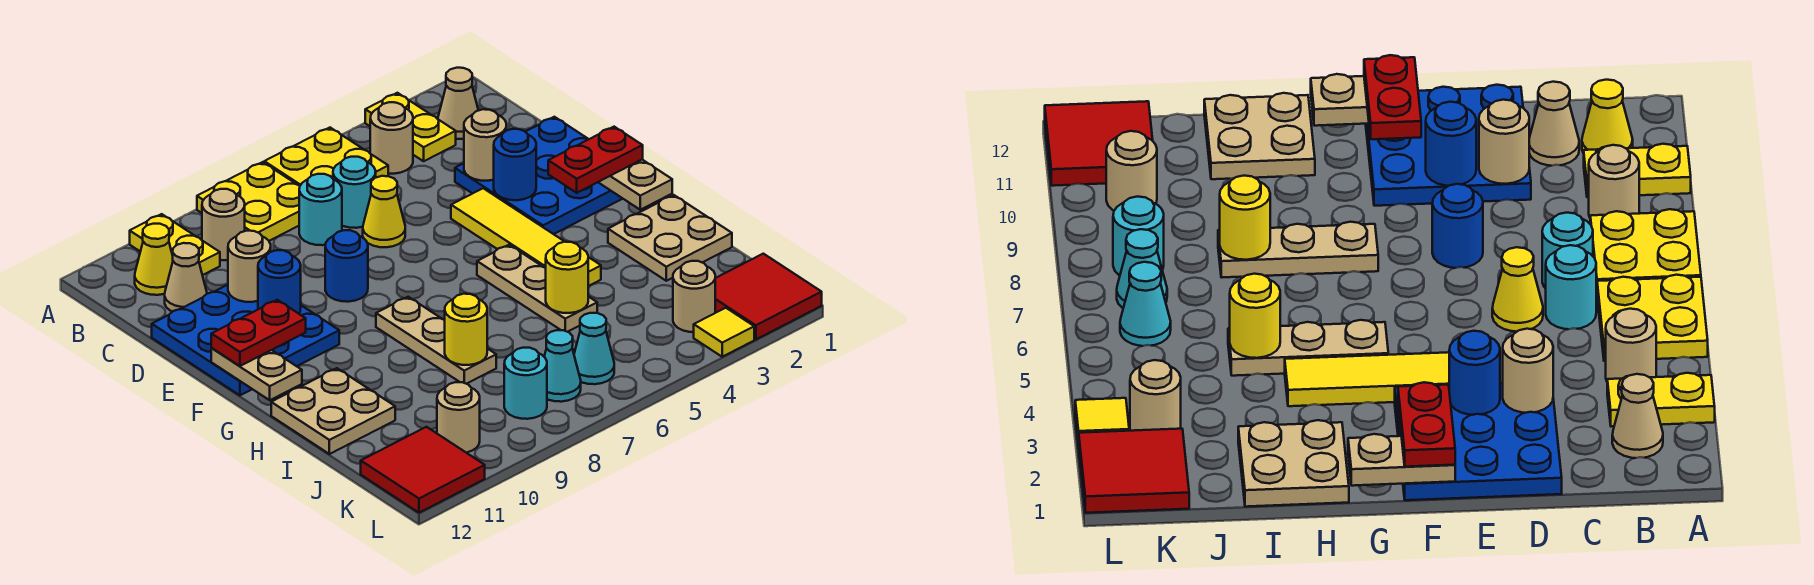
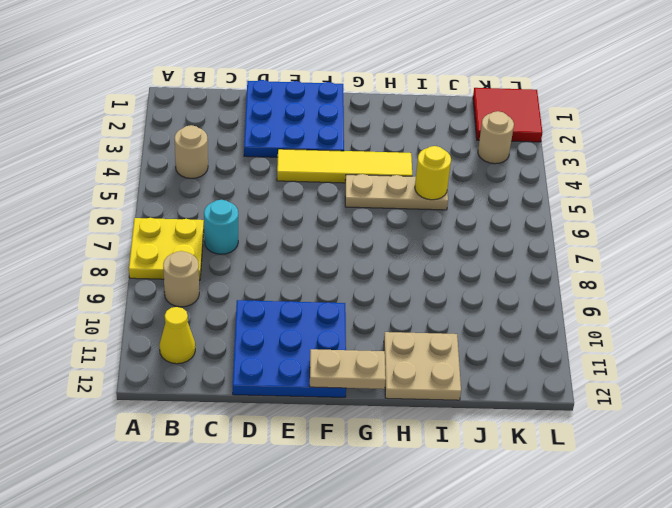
none -> yellow 1x2 plate [365,93,456,161]
none -> yellow 2x2 plate [264,128,388,186]
none -> yellow 1x2 plate [130,214,220,275]
none -> tan 1x1 cone [438,68,478,139]

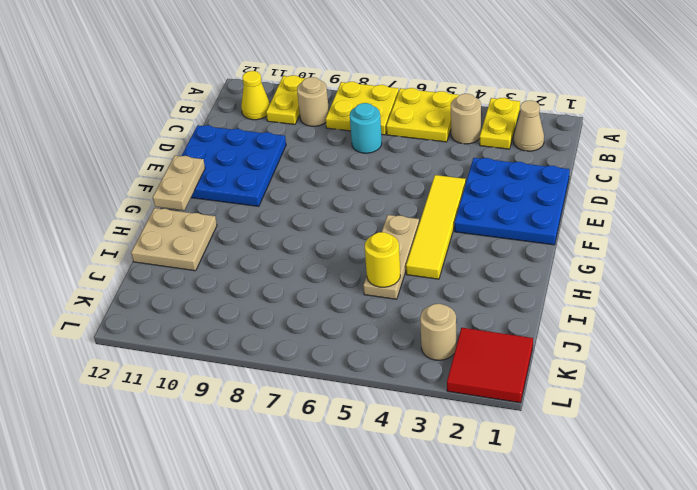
none -> cyan 1x1 round brick [333,157,376,228]
none -> tan 1x1 cone [165,243,207,312]
none -> yellow 1x1 cone [363,176,405,247]
none -> blue 1x1 round brick [325,230,368,302]

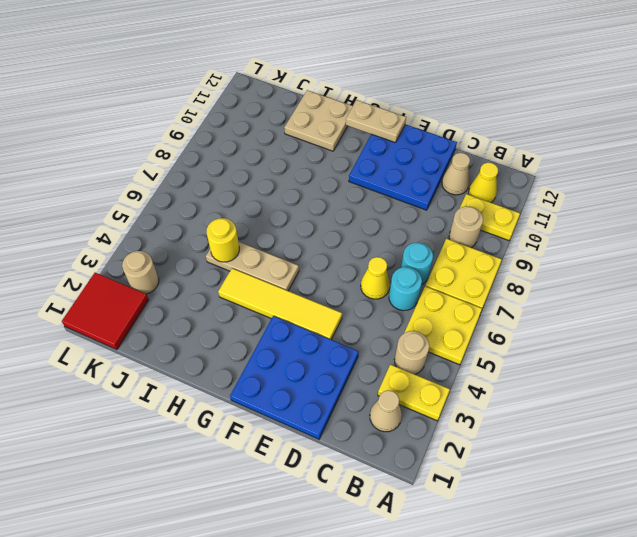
none -> blue 1x1 round brick [325,230,368,302]
none -> tan 1x3 plate [376,297,496,384]
none -> tan 2x2 plate [608,195,732,281]
none -> cyan 1x1 cone [574,313,614,384]

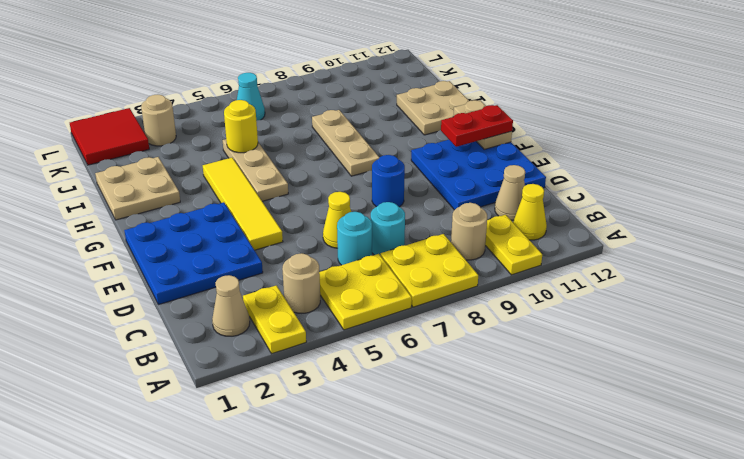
none -> cyan 1x1 cone [544,330,581,402]
none -> cyan 1x1 round brick [504,348,547,419]
none -> tan 1x1 round brick [437,382,480,453]
none -> red 2x2 tile [361,427,485,513]

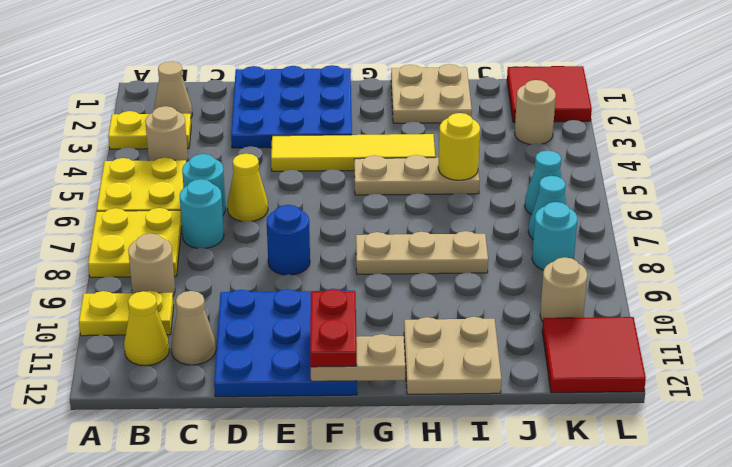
none -> yellow 1x1 tile [694,308,754,357]
none -> tan 1x1 round brick [464,109,507,181]
none -> tan 1x1 round brick [228,231,271,302]
none -> blue 1x1 round brick [494,129,536,200]

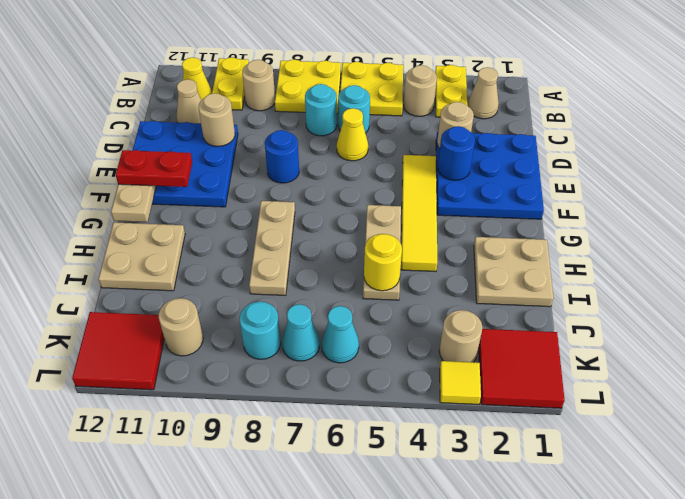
none -> blue 1x1 round brick [258,250,301,314]
none -> tan 1x2 plate [598,160,672,210]
none -> yellow 1x1 round brick [445,294,487,365]
none -> red 1x2 plate [548,127,643,193]

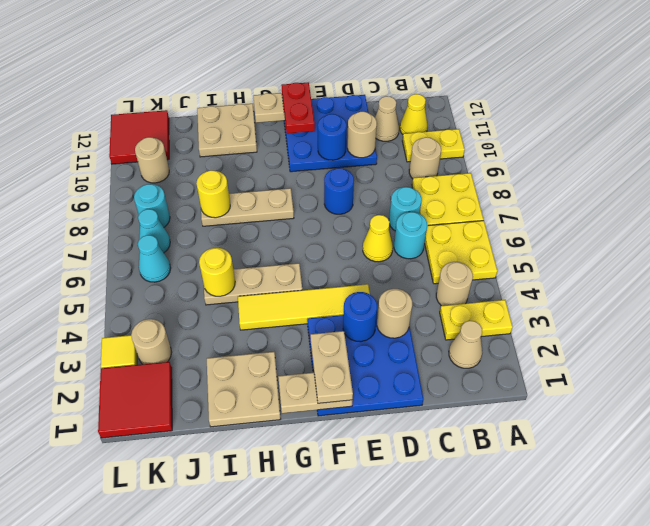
tan 1x2 plate [310,331,353,403] -> red 1x2 plate [548,127,643,193]

